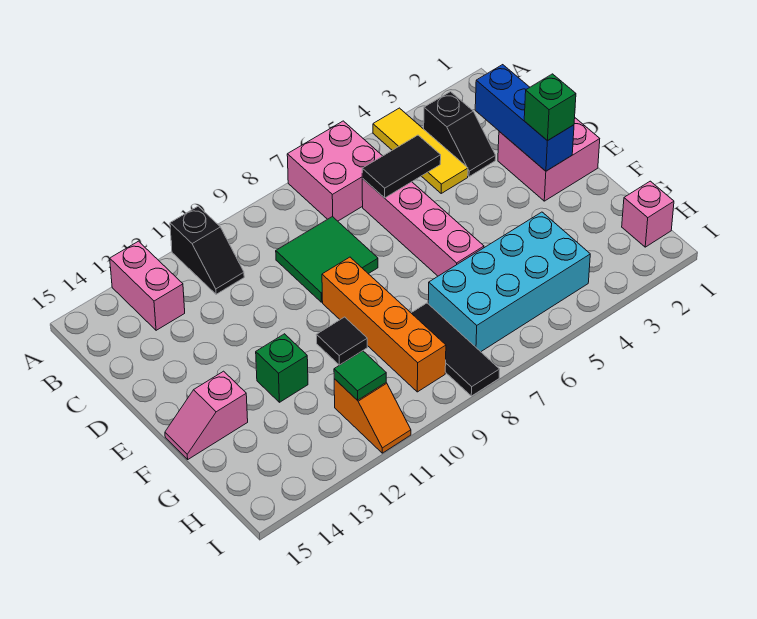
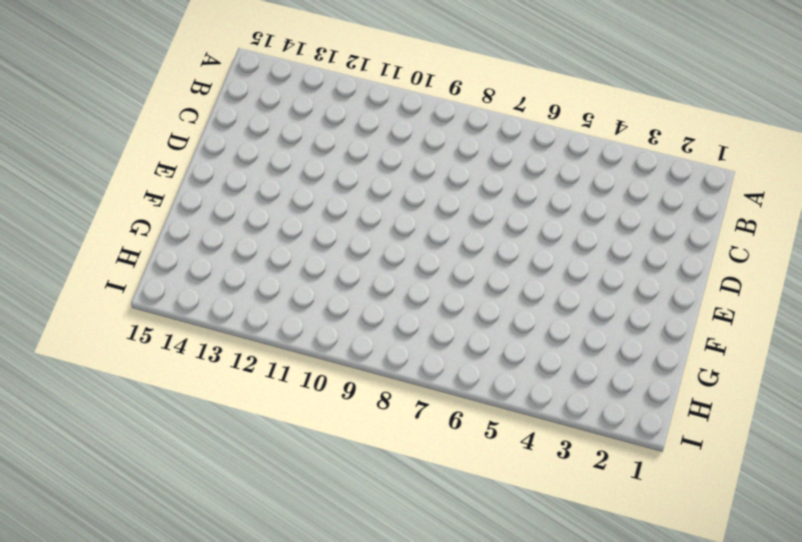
none -> yellow 1x3 tile [373,108,468,193]
none -> pink 2x2 brick [287,121,382,221]
none -> black 1x2 slope [170,206,244,294]

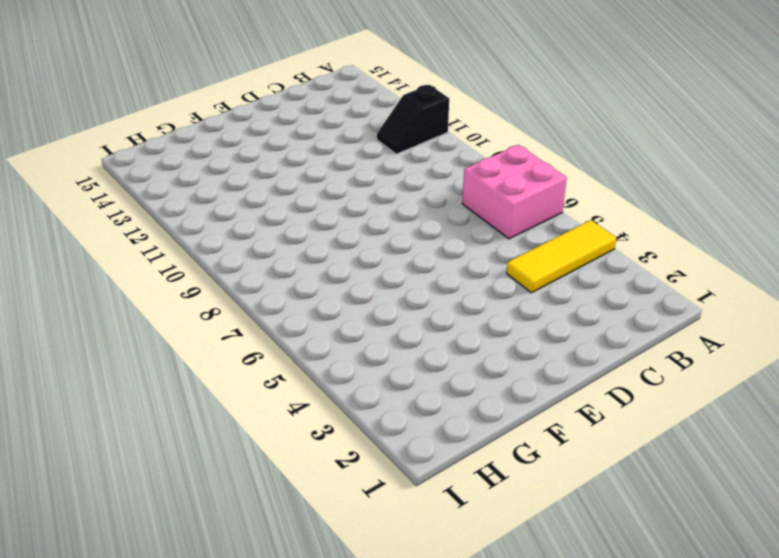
none -> pink 1x2 brick [110,241,185,330]
none -> black 1x2 slope [424,92,496,177]
none -> pink 1x4 brick [362,179,484,276]

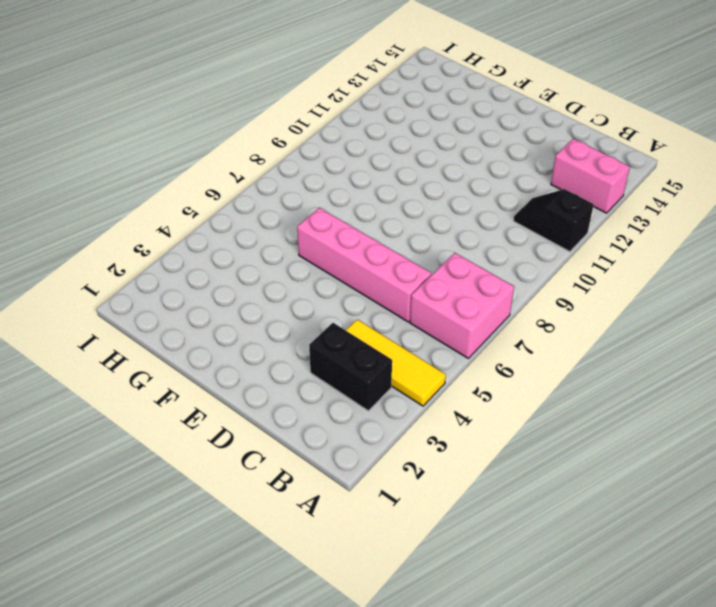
black 1x2 brick [309,323,392,411] -> black 1x2 slope [424,92,496,177]
none -> green 2x2 tile [276,217,378,302]
none -> pink 2x2 brick [498,118,600,201]
none -> orange 1x4 brick [322,257,446,392]

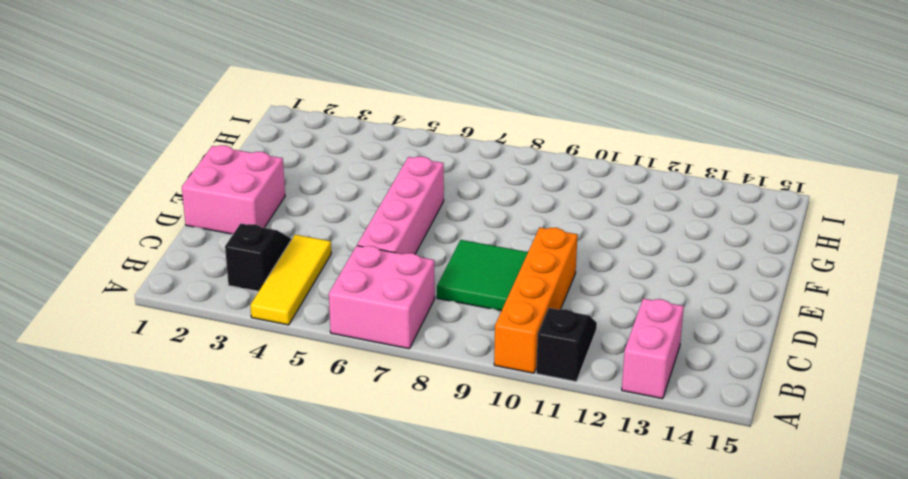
orange 1x4 brick [494,228,578,373] -> orange 1x4 brick moved to [322,257,446,392]
none -> black 1x1 tile [317,317,367,365]
none -> green 1x1 brick [256,334,308,402]
none -> pink 1x2 slope [165,371,248,459]

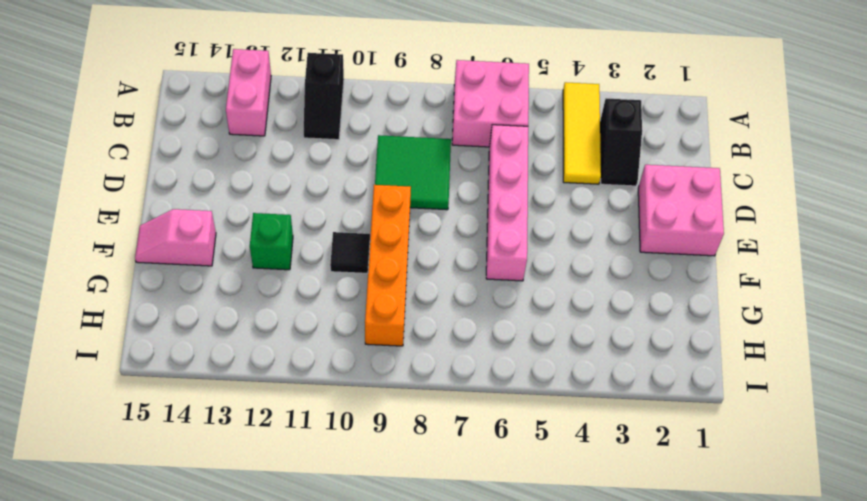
none -> cyan 2x4 brick [428,212,590,352]
none -> black 1x3 tile [412,303,500,396]
none -> pink 1x1 brick [622,181,674,247]

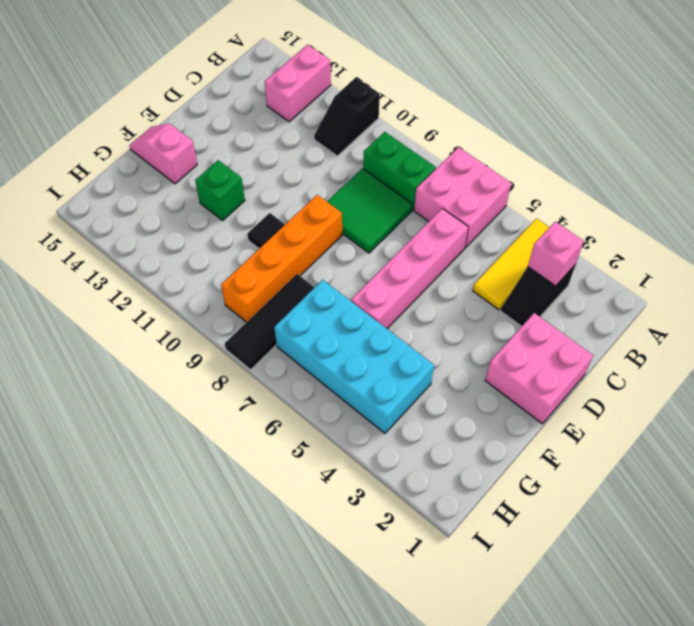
pink 1x1 brick [528,222,584,286] -> pink 1x1 brick moved to [622,181,674,247]
green 1x2 brick [363,132,436,210] -> none
none -> orange 1x2 slope [334,379,411,453]
none -> blue 1x3 brick [475,65,574,171]
none -> black 1x2 tile [362,135,441,198]

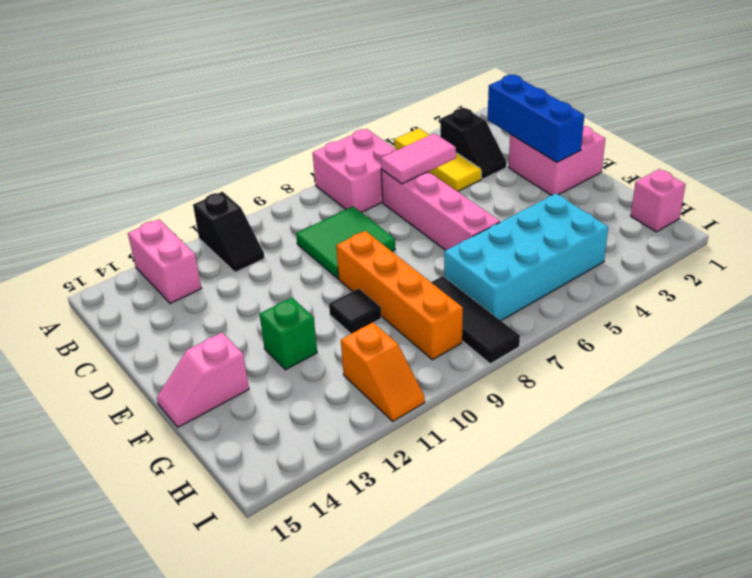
pink 1x2 tile [381,133,456,184] -> black 1x2 tile [362,135,441,198]
none -> green 1x1 tile [334,351,386,400]
none -> green 1x1 brick [524,74,576,141]

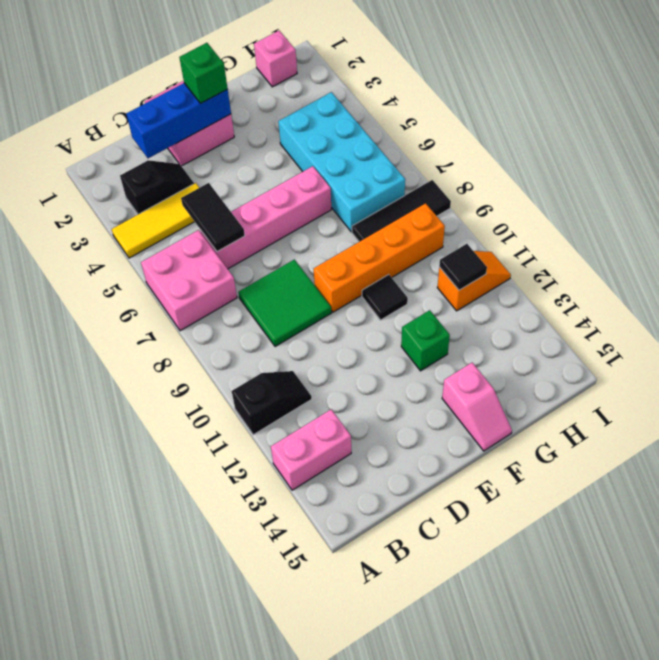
black 1x1 tile [439,244,487,290] -> green 1x1 tile [334,351,386,400]

